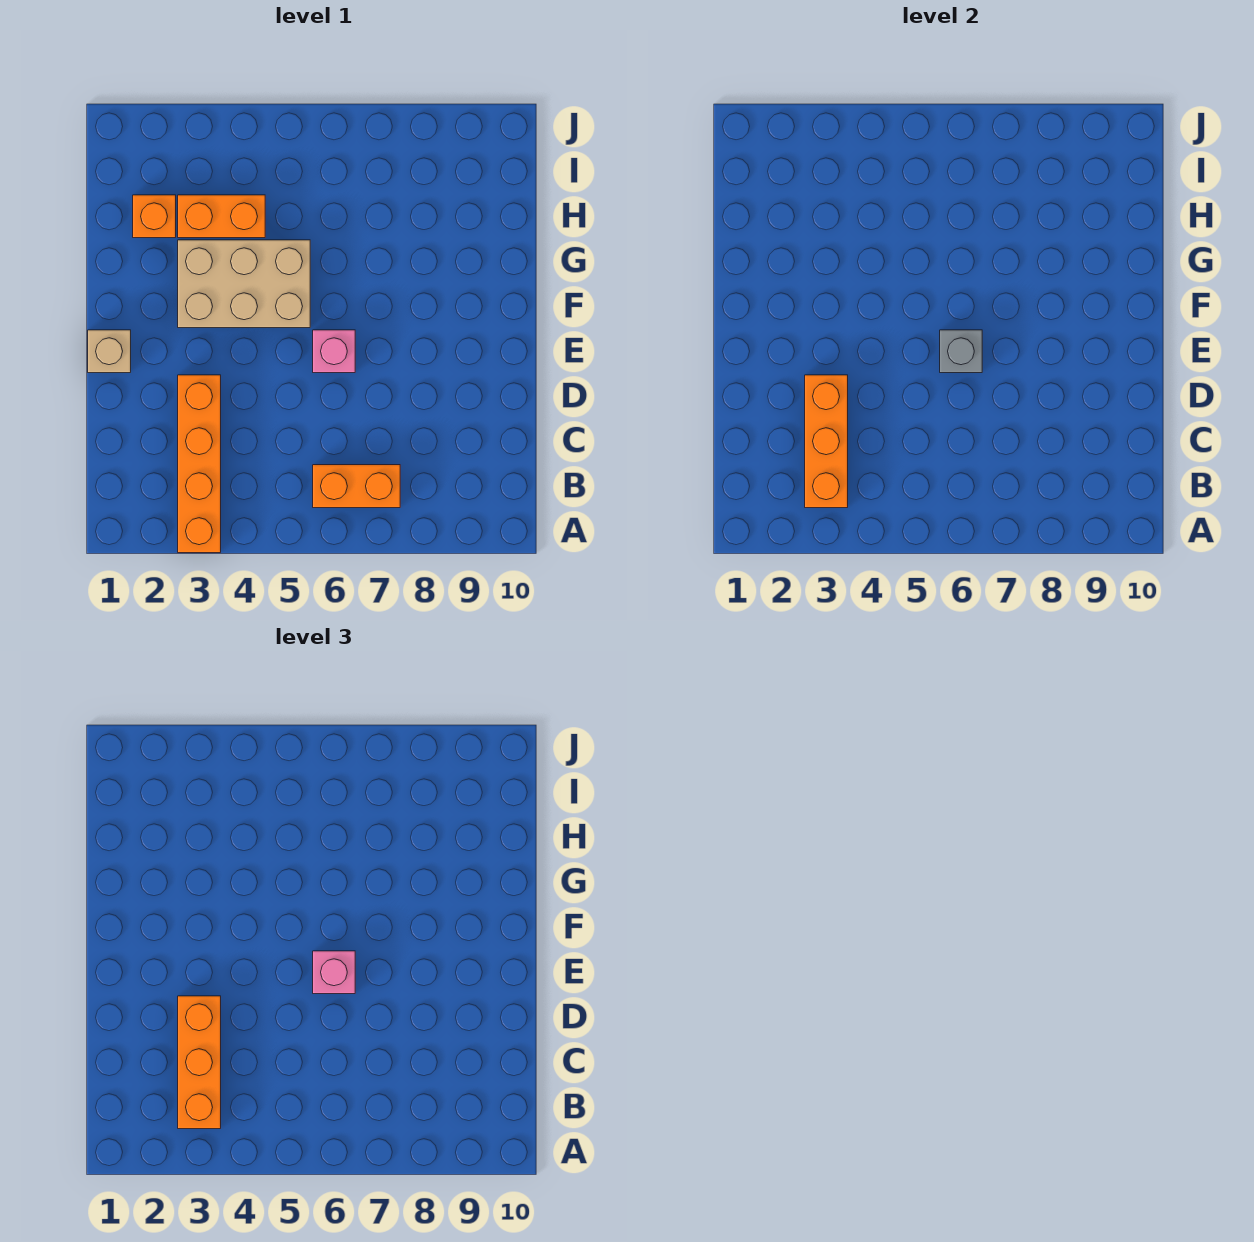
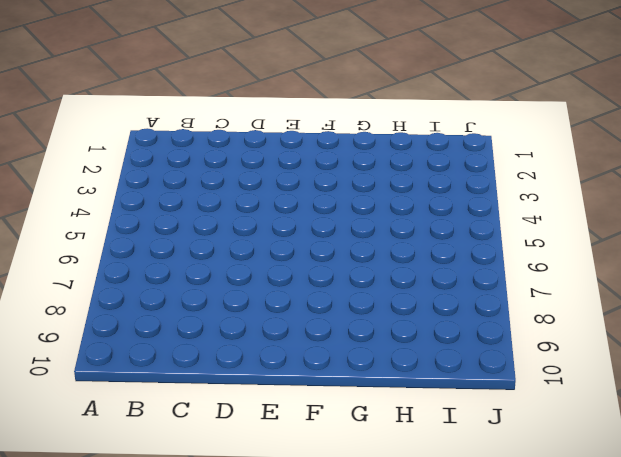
none -> orange 1x4 brick [178,375,221,553]
none -> orange 1x2 brick [313,465,400,508]

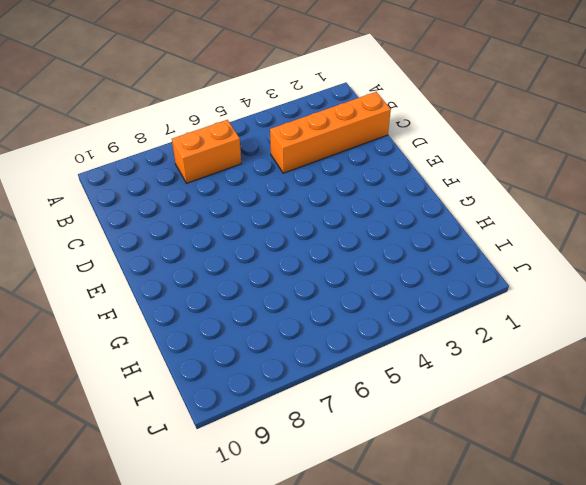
orange 1x4 brick [270,92,391,173] -> orange 1x4 brick turned to [178,375,221,553]
none -> tan 1x1 brick [88,330,131,373]
none -> pink 1x1 brick [313,330,355,373]

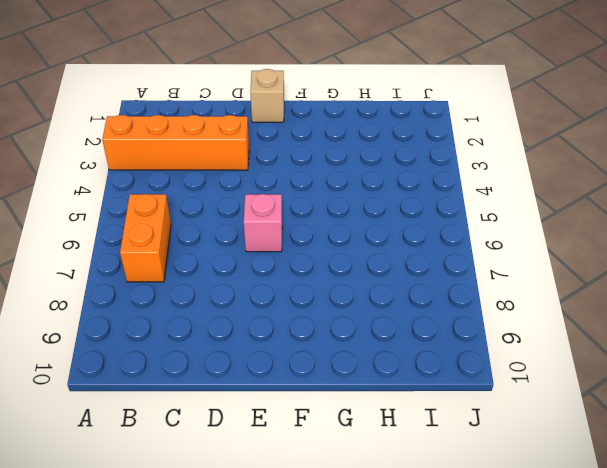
none -> tan 2x3 brick [178,240,310,328]
none -> orange 1x1 brick [133,195,176,238]

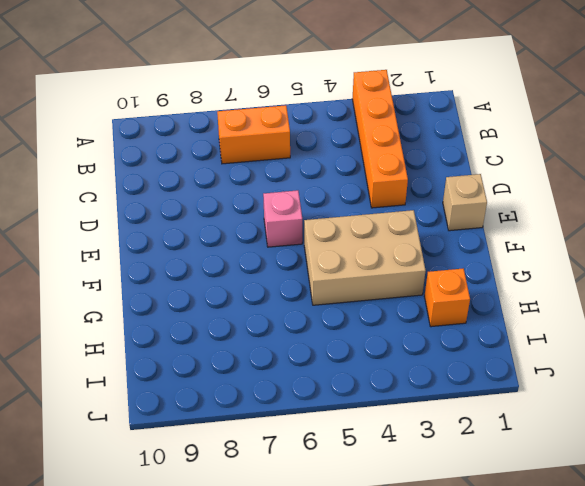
none -> orange 1x2 brick [178,195,265,238]
none -> orange 1x3 brick [805,375,848,508]

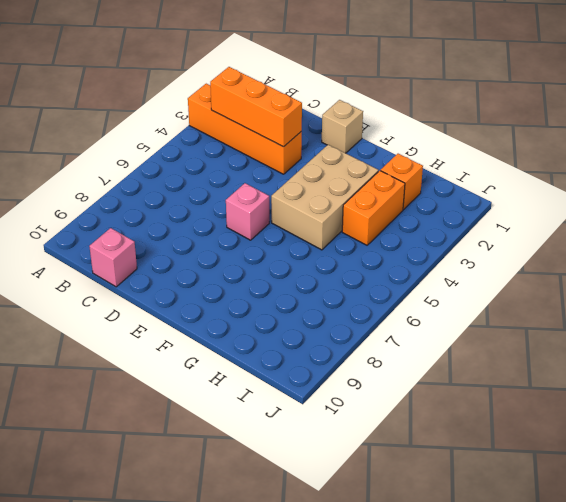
pink 1x1 brick [89,228,137,287] -> pink 1x1 brick moved to [313,951,355,994]
none -> orange 1x2 brick [313,465,400,508]
none -> grey 1x1 brick [940,330,982,373]

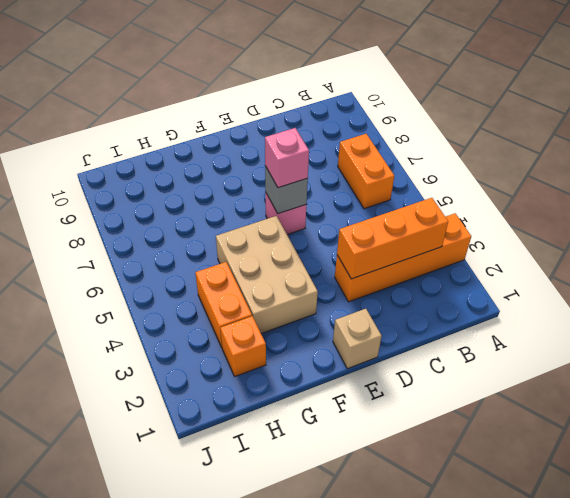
none -> orange 1x3 brick [178,996,221,1129]

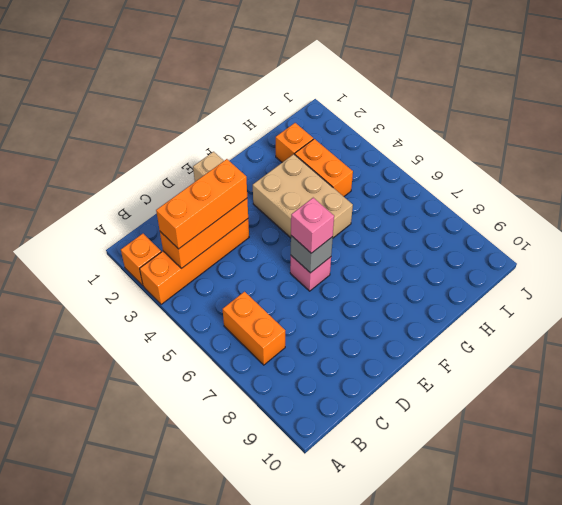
orange 1x1 brick [121,234,161,286] -> none

